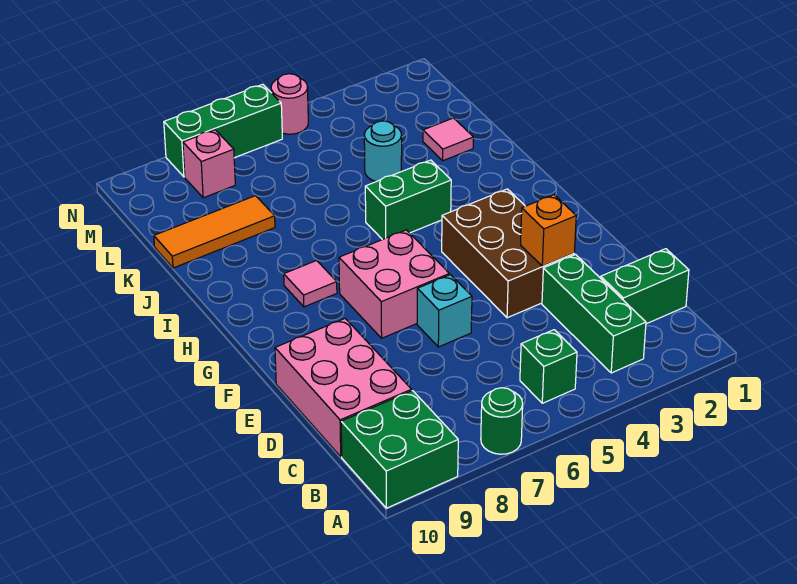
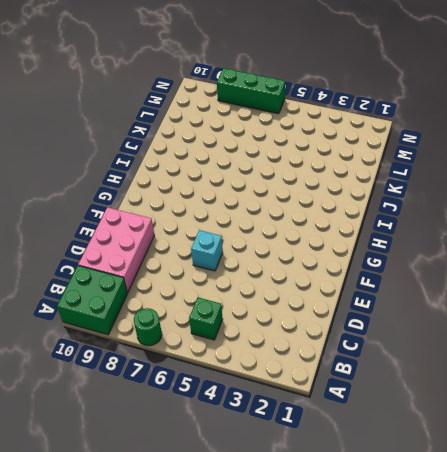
none -> green 1x3 brick [542,255,646,373]
none -> green 1x2 brick [601,249,689,324]
none -> brown 2x3 brick [442,189,574,318]

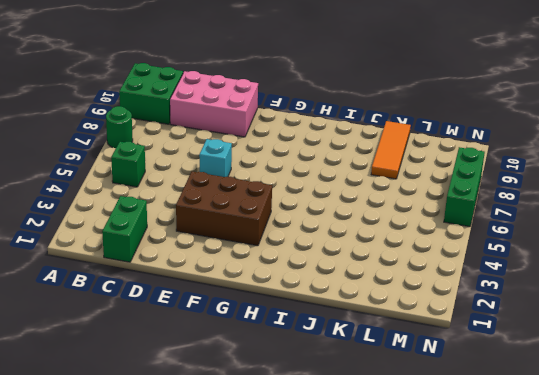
none -> green 1x3 brick [542,255,646,373]
none -> pink 2x2 brick [339,230,449,338]
none -> pink 1x1 tile [284,261,337,307]

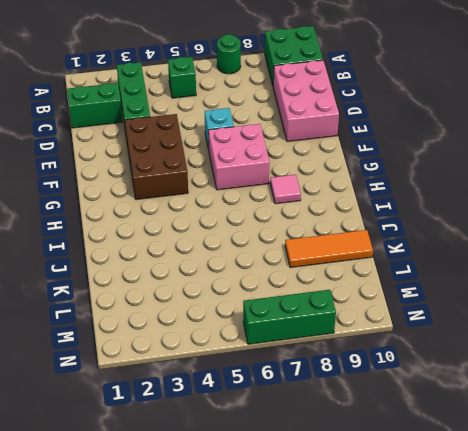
none -> green 1x2 brick [365,160,451,240]
none -> pink 1x1 tile [423,118,474,161]
none -> cyan 1x1 round brick [364,121,402,182]

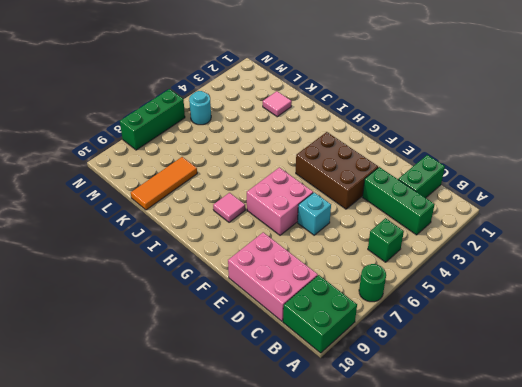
cyan 1x1 round brick [189,91,211,125] -> cyan 1x1 round brick moved to [364,121,402,182]
none -> green 1x2 brick [365,160,451,240]
none -> pink 1x1 brick [183,130,235,198]
none -> pink 1x1 round brick [271,74,308,134]

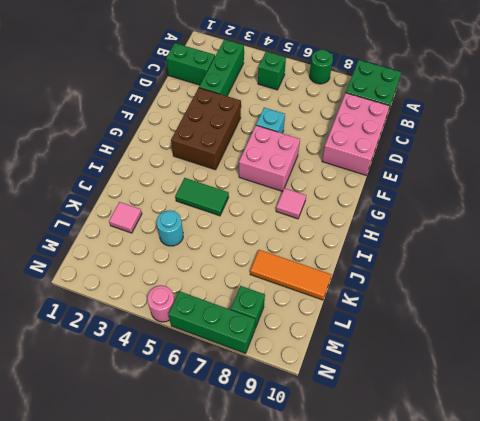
green 1x2 tile [175,178,229,216] -> green 1x2 brick [365,160,451,240]
green 1x1 brick [231,286,265,328] -> pink 1x1 brick [183,130,235,198]
none -> orange 1x1 brick [521,195,576,266]

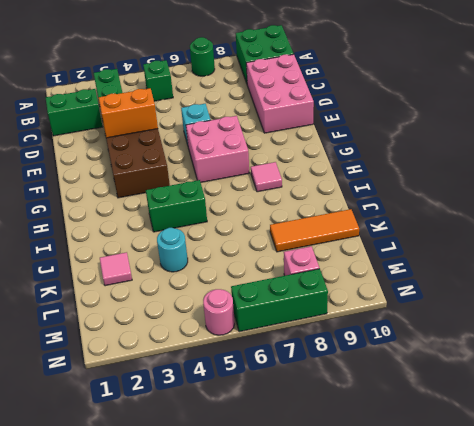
orange 1x2 brick [98,88,158,138] -> orange 1x1 brick [521,195,576,266]

